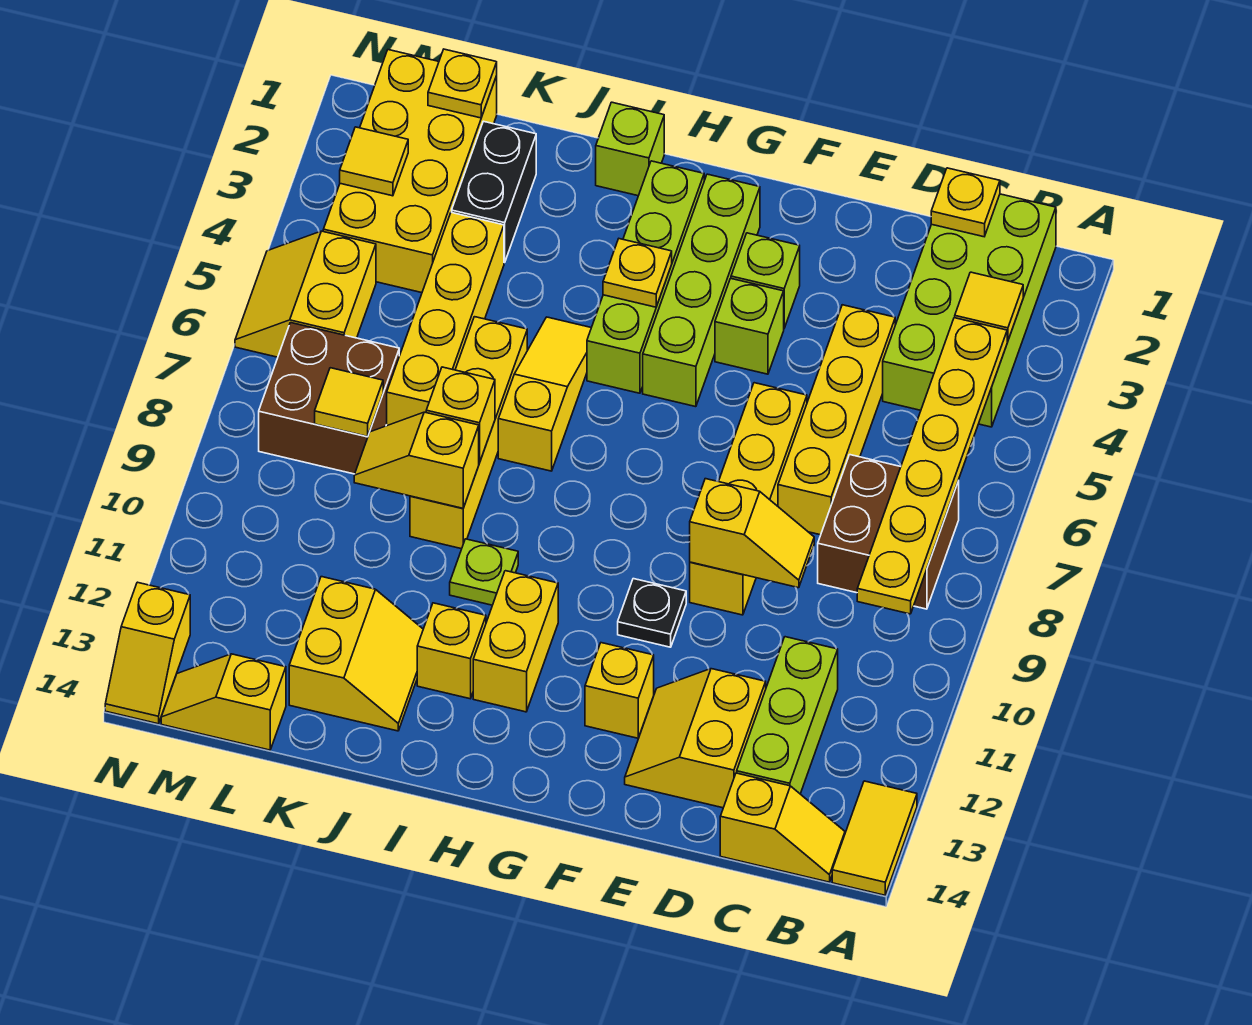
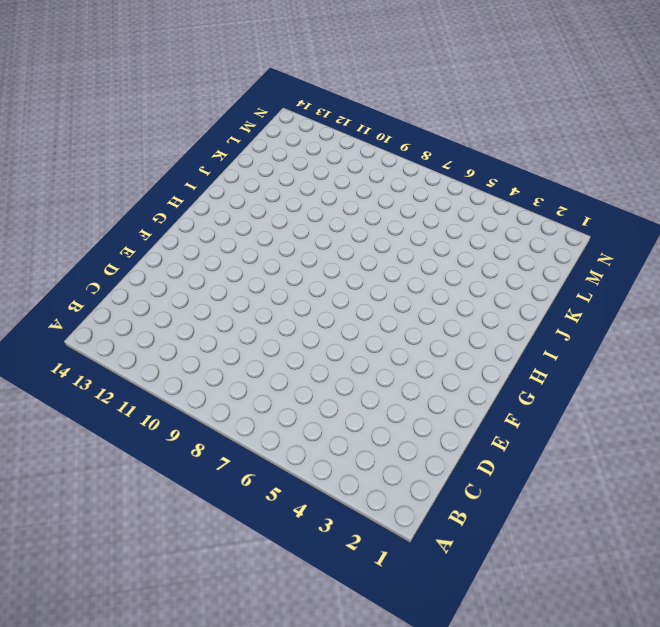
none -> yellow 1x2 tile [832,781,917,895]
none -> lime 2x4 brick [883,194,1056,427]
none -> brown 2x2 brick [818,455,959,609]
none -> yellow 1x2 slope [720,773,845,882]

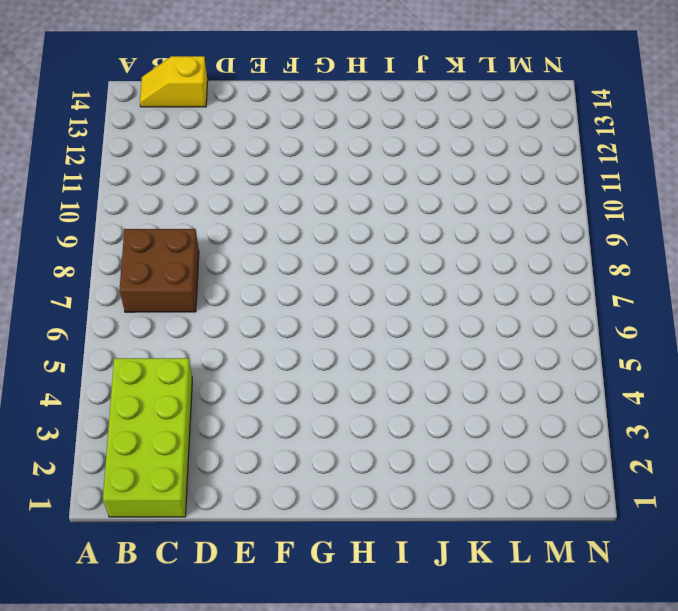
none -> yellow 1x2 tile [832,781,917,895]
none -> lime 1x3 brick [737,637,838,794]
none -> yellow 1x4 brick [778,305,895,535]
none -> yellow 2x2 slope [625,669,766,808]

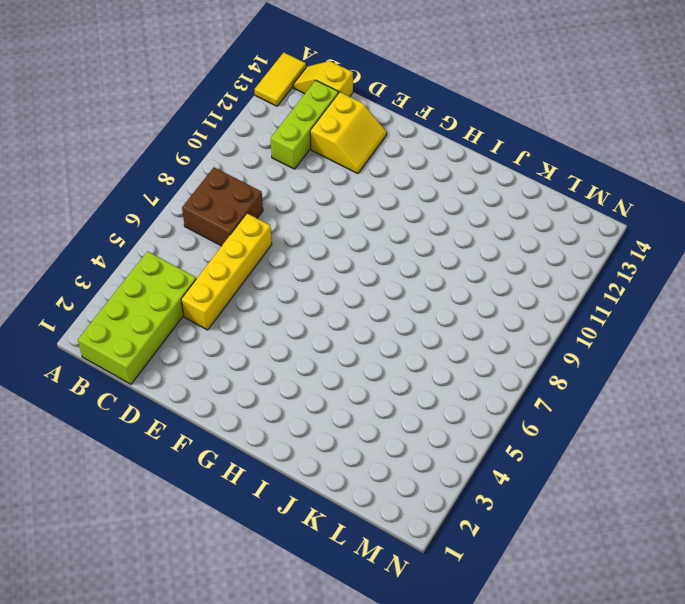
none -> yellow 1x4 brick [690,383,807,615]
none -> lime 1x1 brick [731,233,800,328]
none -> lime 1x1 brick [715,278,784,374]
none -> black 1x1 plate [618,579,686,647]

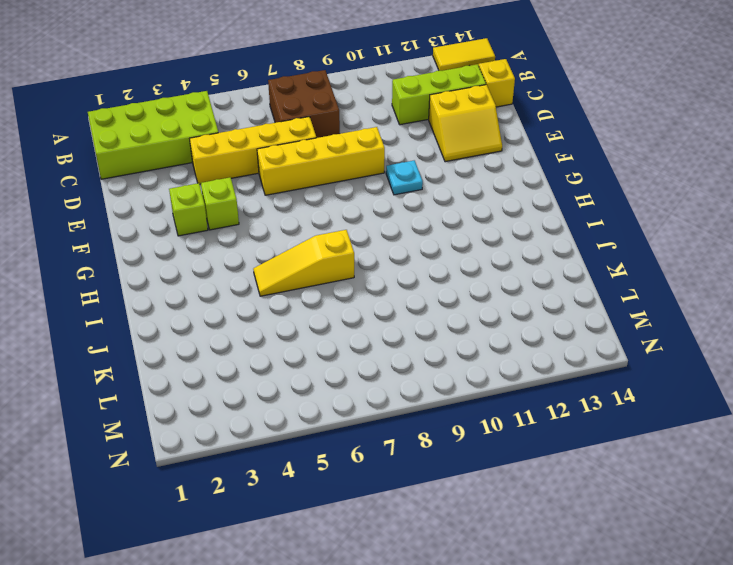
cyan 1x1 plate [386,160,423,195] -> black 1x1 plate [618,579,686,647]
none -> yellow 1x1 brick [585,643,654,738]
none -> lime 1x4 brick [643,174,760,407]
none -> lime 1x4 brick [587,161,704,393]
none -> yellow 1x2 brick [473,571,558,712]

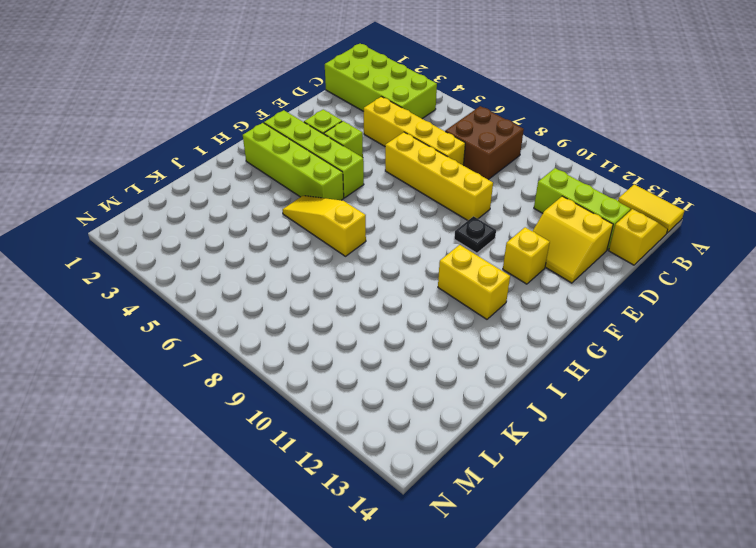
none -> lime 1x1 brick [596,102,664,196]
none -> lime 1x1 plate [450,539,518,605]
none -> yellow 1x1 brick [417,603,486,699]
none -> yellow 1x4 brick [410,317,527,549]

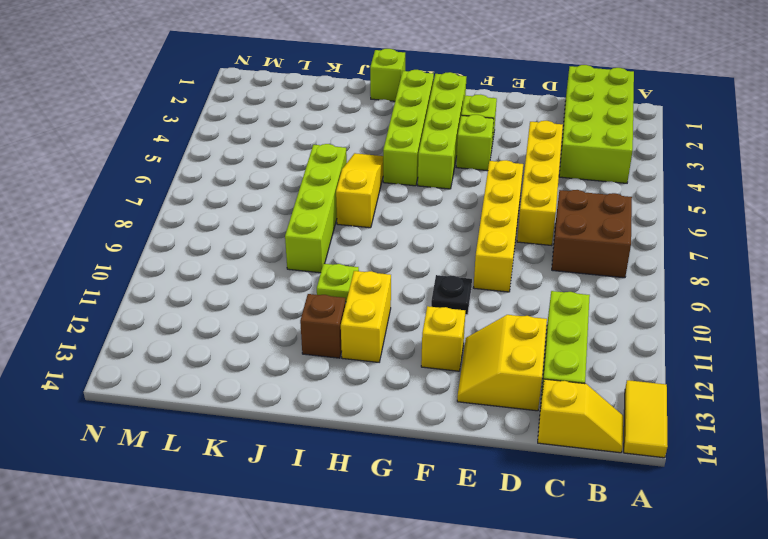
brown 1x1 brick [300,294,346,358] -> yellow 1x1 brick [417,603,486,699]
lime 1x4 brick [285,144,347,273] -> yellow 1x4 brick [410,317,527,549]
none -> yellow 2x2 slope [289,577,423,731]
none -> black 1x2 brick [452,121,536,263]
none -> yellow 1x4 brick [387,212,504,426]
none -> yellow 2x4 brick [323,50,497,293]

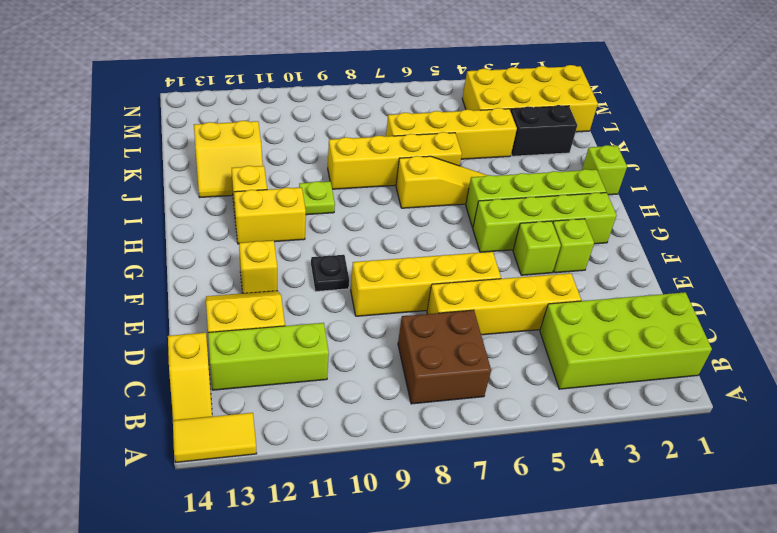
none -> brown 2x2 brick [259,323,399,474]
none -> yellow 1x2 slope [161,654,286,750]
none -> yellow 2x2 slope [235,231,376,357]
none -> yellow 1x2 slope [105,582,190,724]

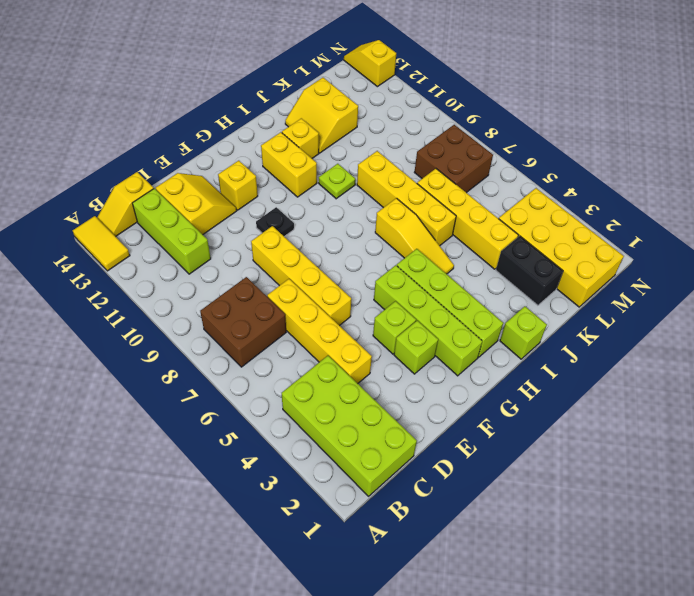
none -> yellow 1x2 slope [161,654,286,750]
none -> yellow 2x2 slope [235,231,376,357]
none -> yellow 1x1 tile [955,272,1023,341]
none -> yellow 1x6 plate [857,318,1007,614]

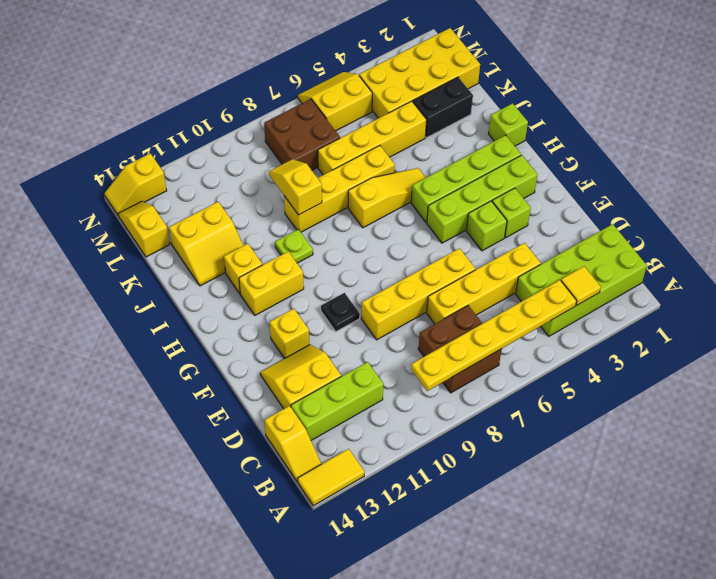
none -> yellow 1x1 plate [931,168,1000,237]
none -> yellow 1x2 slope [690,479,814,588]
none -> yellow 1x1 plate [603,239,672,307]
none -> yellow 1x1 brick [426,367,495,463]

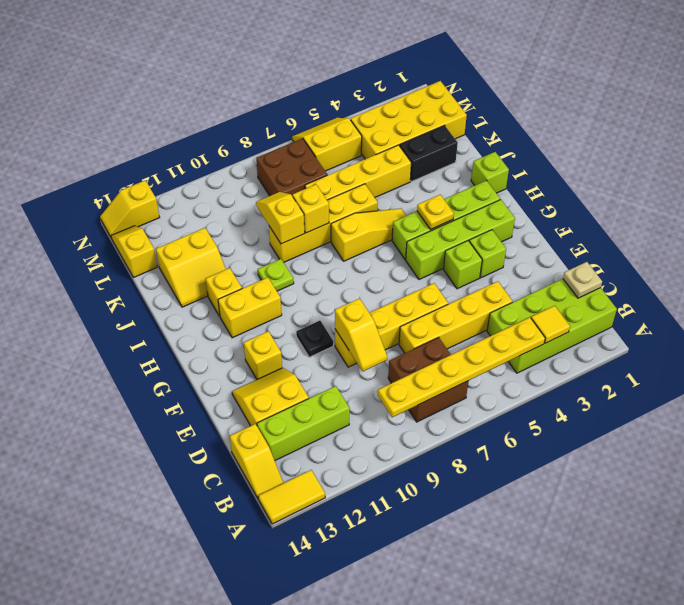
tan 1x1 plate [563,262,602,298] -> yellow 1x1 plate [931,168,1000,237]
none -> yellow 1x1 plate [428,49,497,118]
none -> yellow 1x1 tile [315,368,383,437]
none -> yellow 1x1 tile [340,127,408,196]

